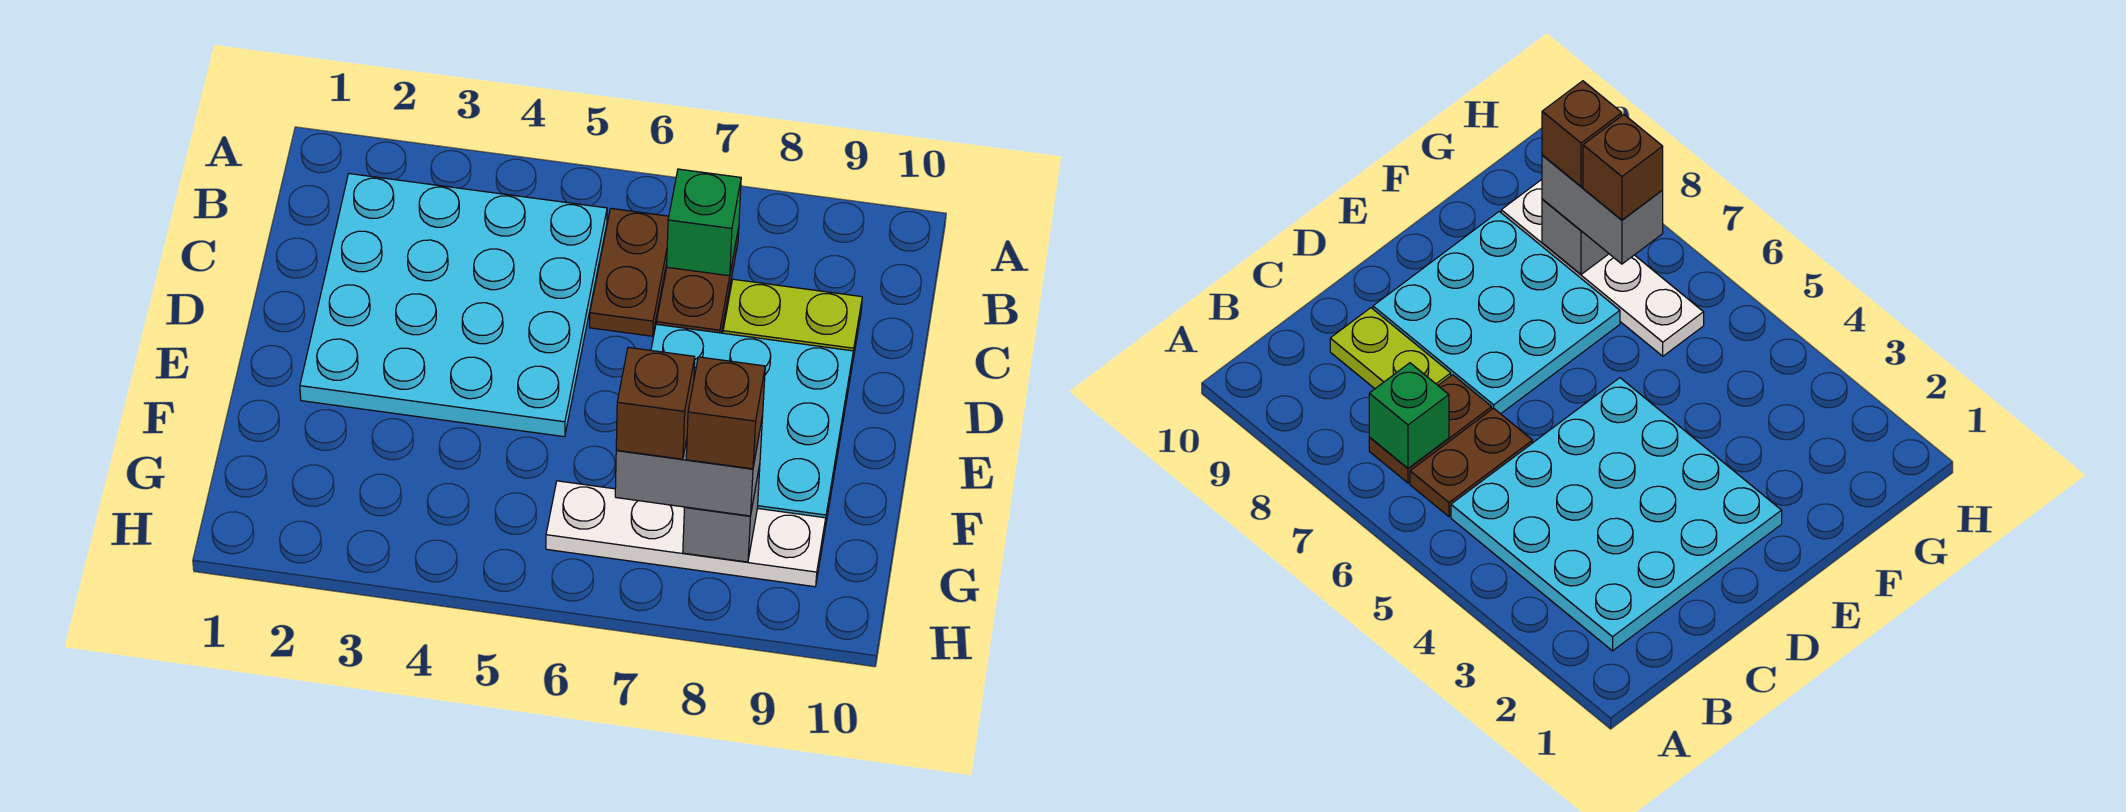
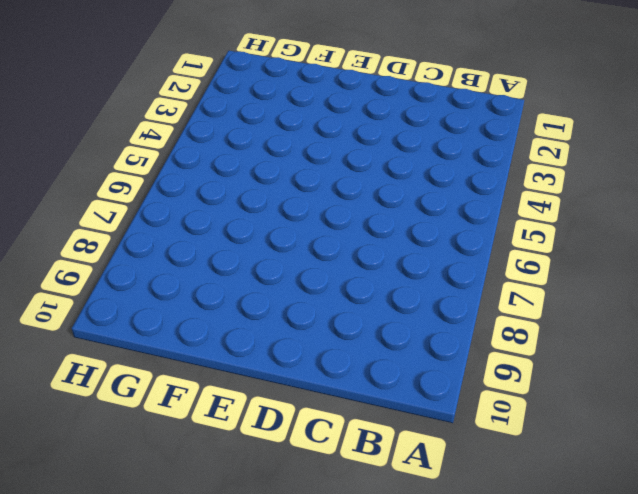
none -> cyan 4x4 plate [300,174,607,437]
none -> brown 1x2 plate [590,209,669,336]

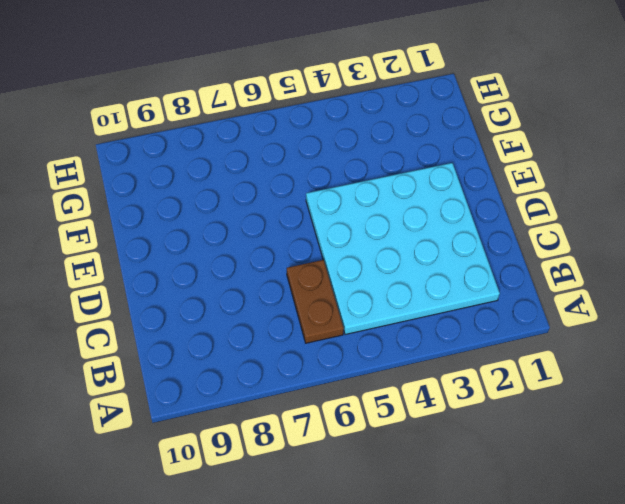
none -> brown 1x2 plate [656,228,739,333]
none -> lime 1x2 plate [723,279,862,359]

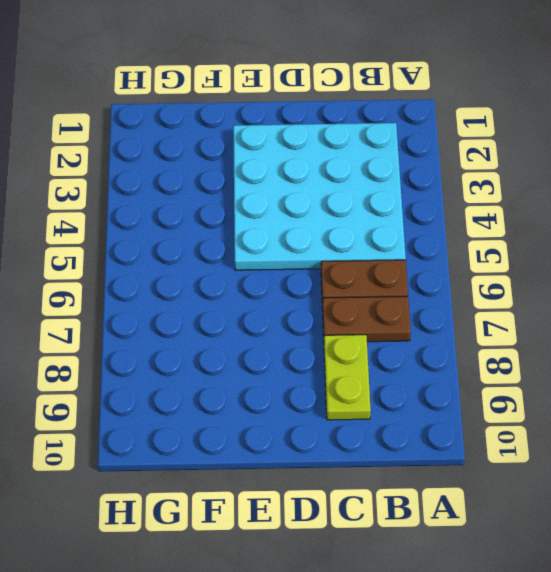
none -> cyan 3x3 plate [651,324,853,527]
none -> white 1x4 plate [546,481,826,587]

